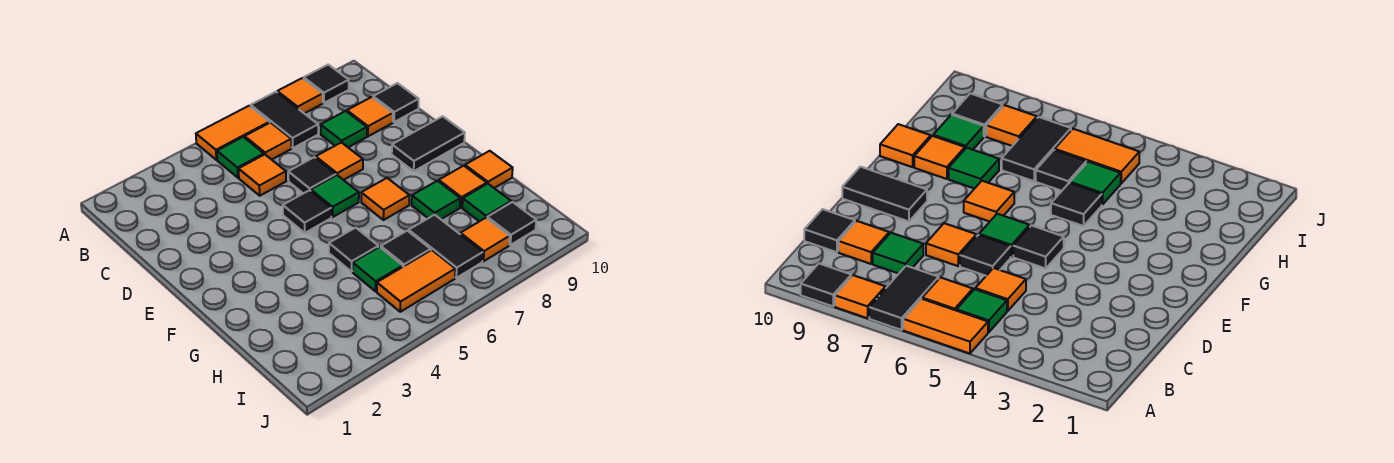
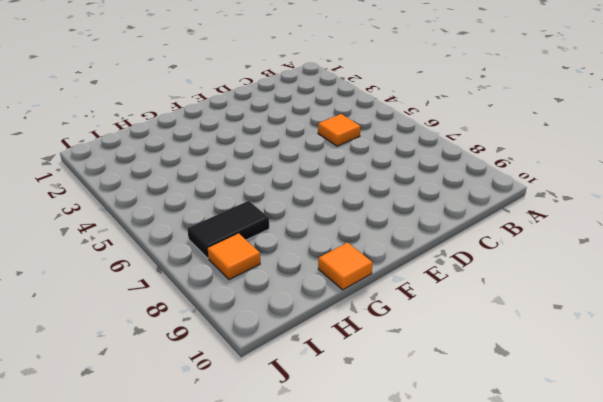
none -> orange 1x2 tile [196,106,270,160]
none -> black 1x2 tile [251,92,318,148]
none -> orange 1x1 tile [277,78,323,113]

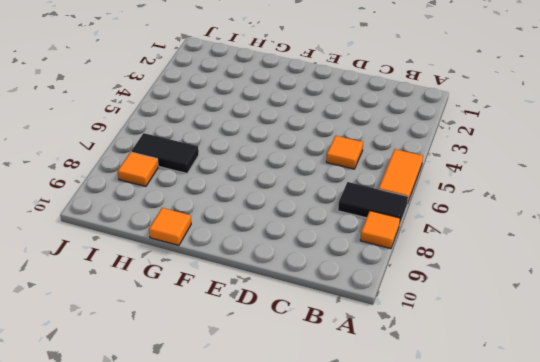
none -> black 1x1 tile [304,65,349,103]
none -> green 1x1 tile [217,137,264,178]
none -> orange 1x1 tile [245,123,291,160]

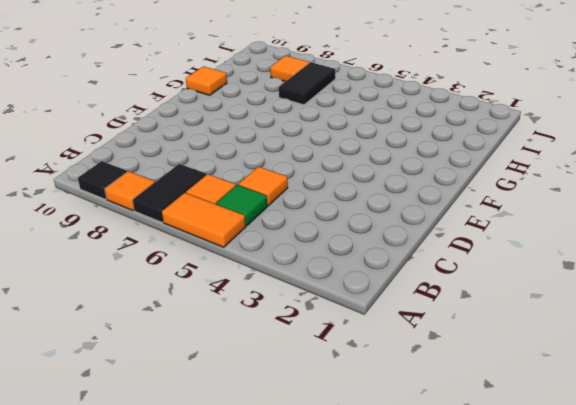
none -> green 1x1 tile [321,111,367,147]
none -> orange 1x1 tile [347,97,393,136]
none -> black 1x1 tile [373,83,419,122]

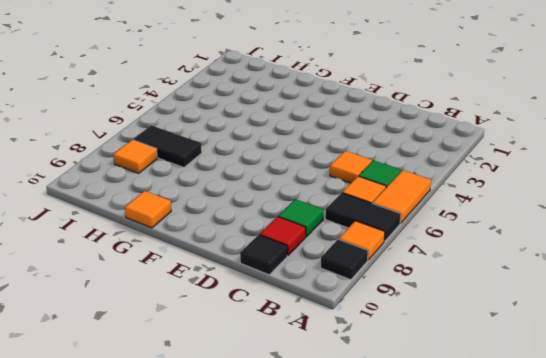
red 1x1 tile [260,217,306,255] -> orange 1x1 tile [347,97,393,136]
none -> black 1x1 tile [288,157,336,193]
none -> orange 1x1 tile [316,142,363,180]
none -> black 1x1 tile [283,190,331,233]

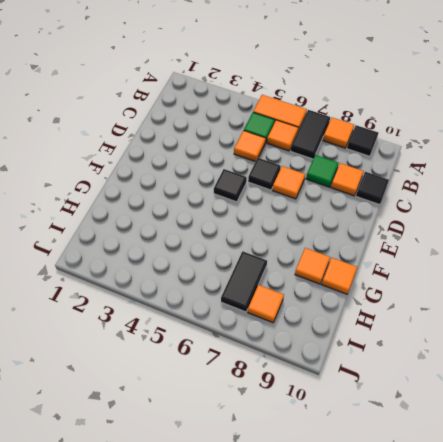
none -> green 1x1 tile [311,175,359,217]
none -> black 1x2 tile [392,116,465,171]
none -> orange 1x1 tile [361,178,410,220]

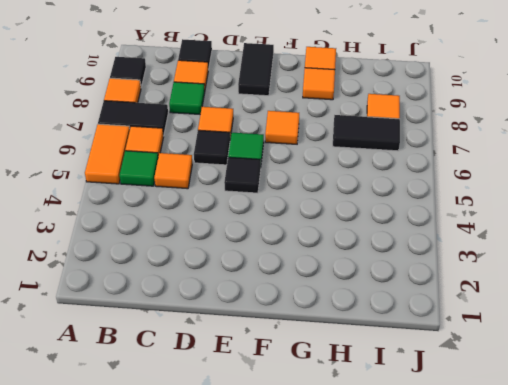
none -> black 1x1 tile [329,228,378,272]
none -> green 1x1 tile [412,181,460,219]
none -> green 1x1 tile [353,247,403,291]

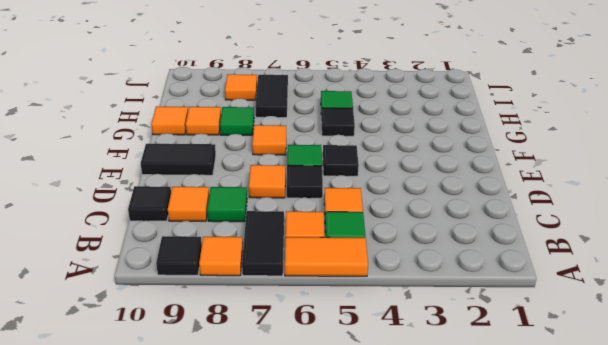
none -> black 1x1 tile [381,231,431,267]
none -> green 1x1 tile [462,184,511,221]
none -> orange 1x2 tile [377,250,455,312]

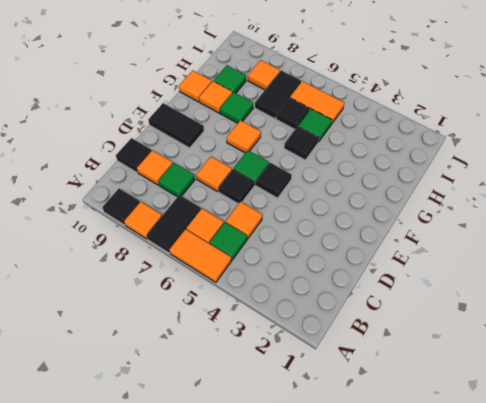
none -> black 1x1 tile [487,202,536,245]

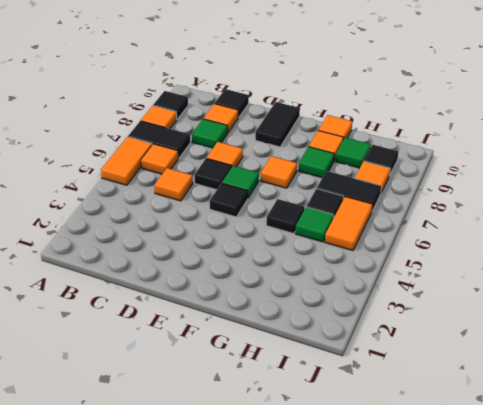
none -> green 1x1 tile [217,137,264,178]

